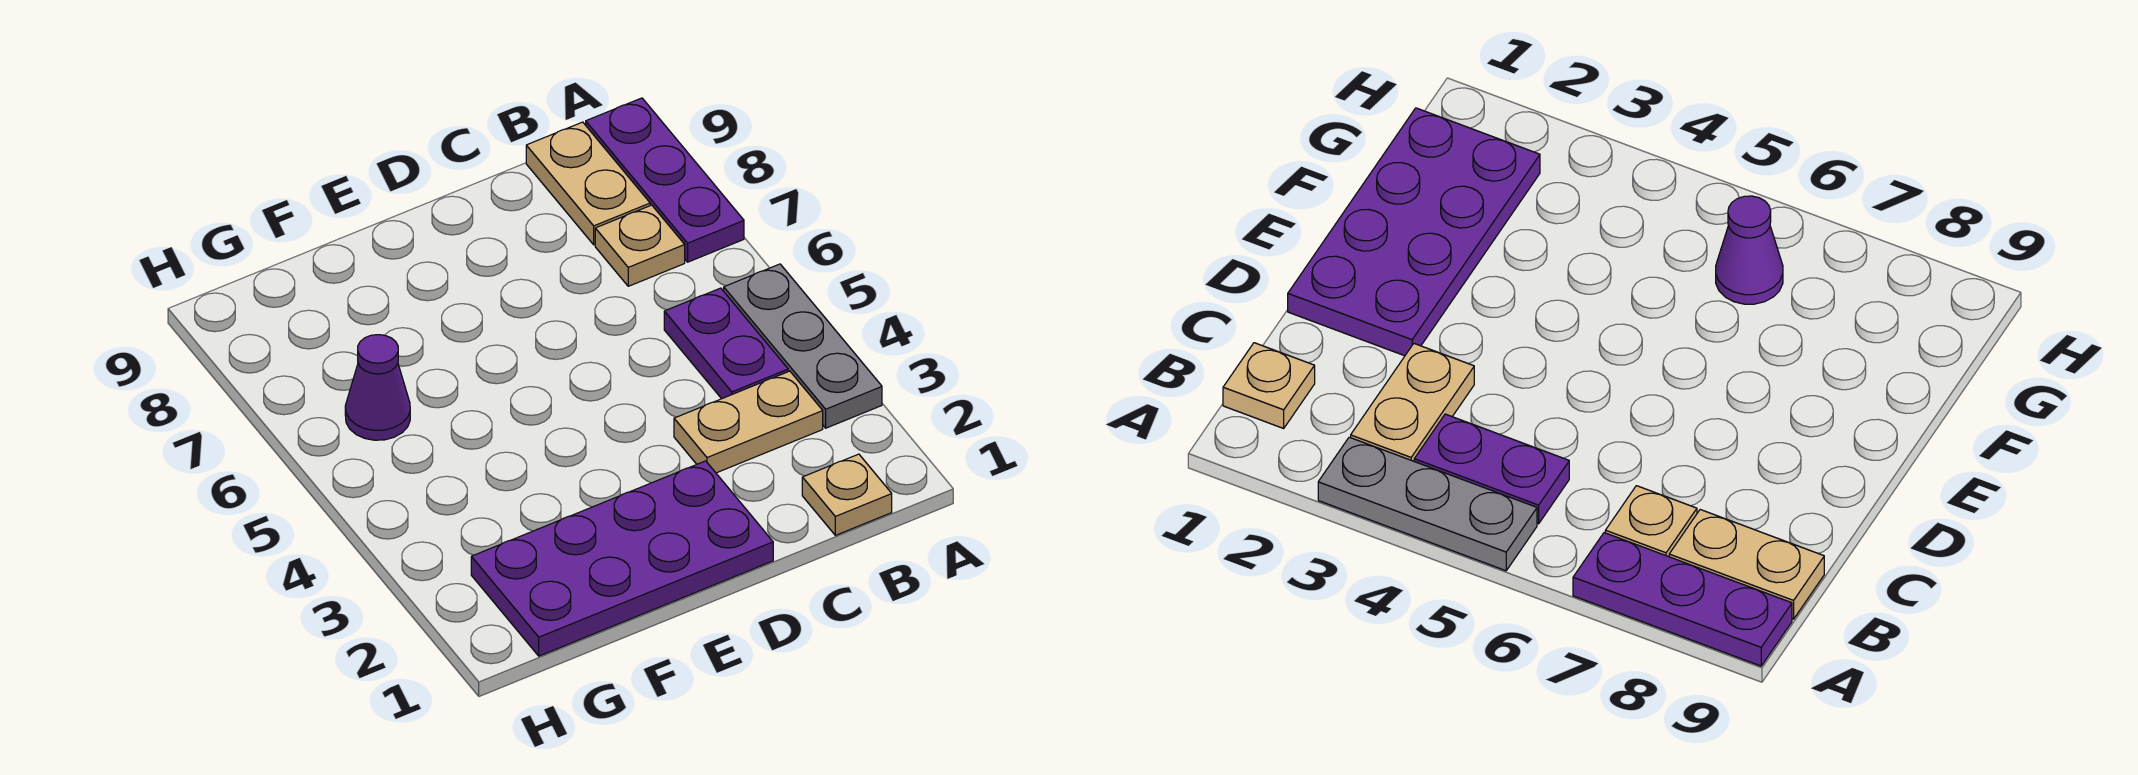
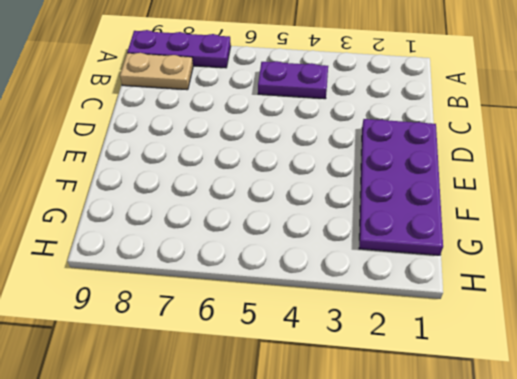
none -> grey 1x3 plate [724,264,882,428]
none -> tan 1x1 plate [802,454,892,535]

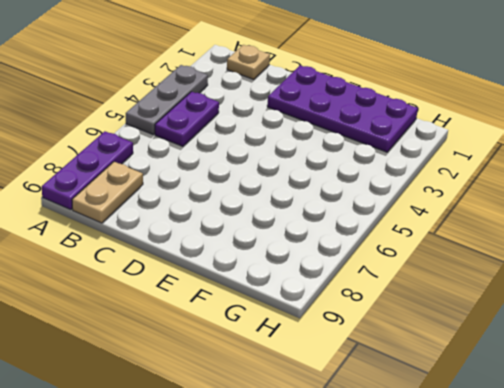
none -> tan 1x2 plate [674,371,823,473]
none -> tan 1x1 plate [595,205,685,286]

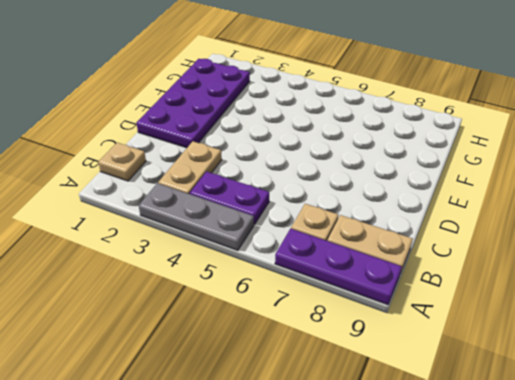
none -> purple 1x1 cone [345,335,410,440]

